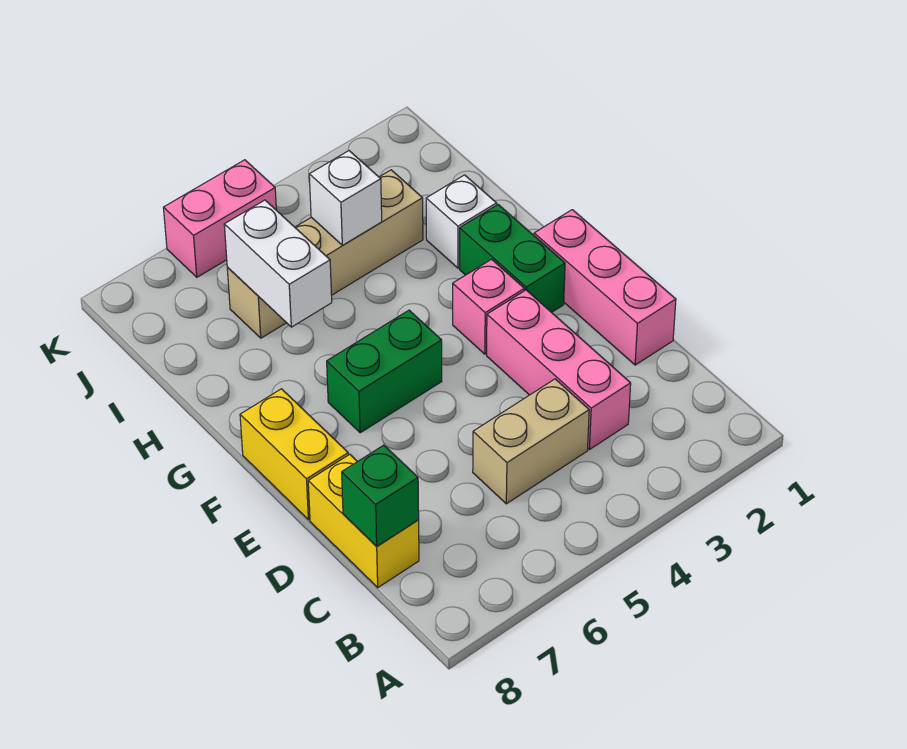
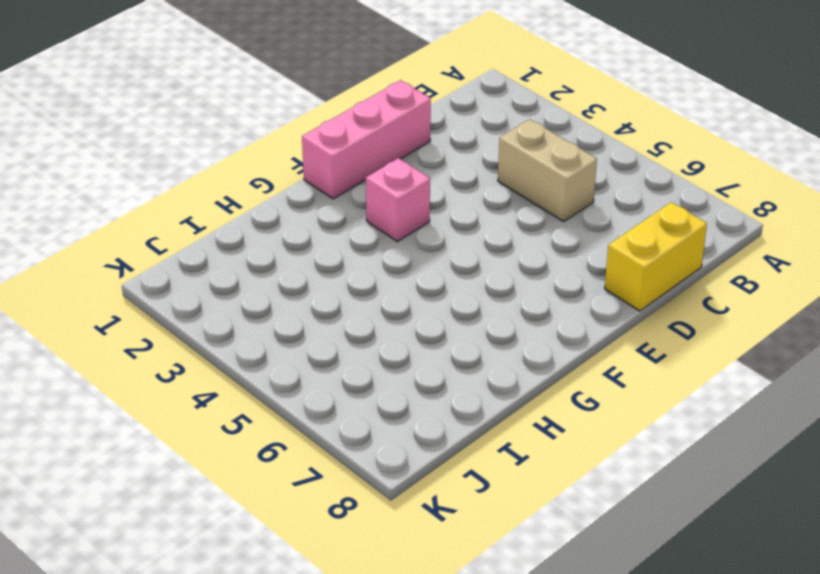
none -> pink 1x3 brick [487,290,631,449]
none -> yellow 1x2 brick [240,389,348,520]
none -> green 1x2 brick [460,205,565,312]

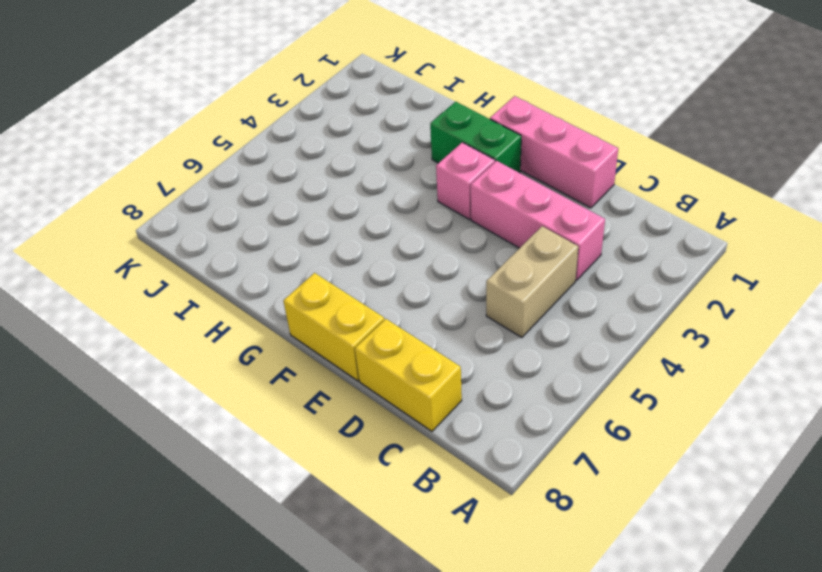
none -> green 1x2 brick [327,310,442,433]
none -> white 1x1 brick [426,175,497,268]
none -> tan 1x4 brick [227,170,423,338]

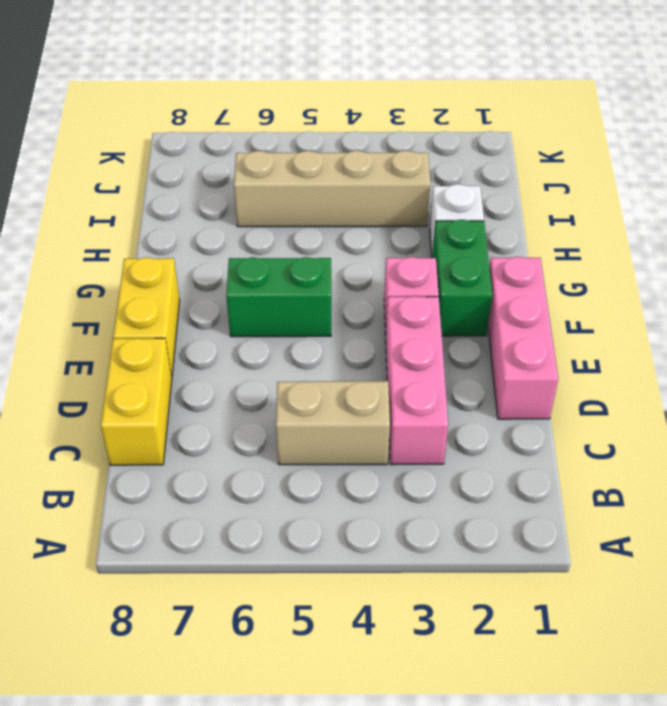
none -> pink 1x2 brick [163,160,276,277]
none -> green 1x1 brick [342,445,419,546]
none -> white 1x2 brick [224,200,332,327]

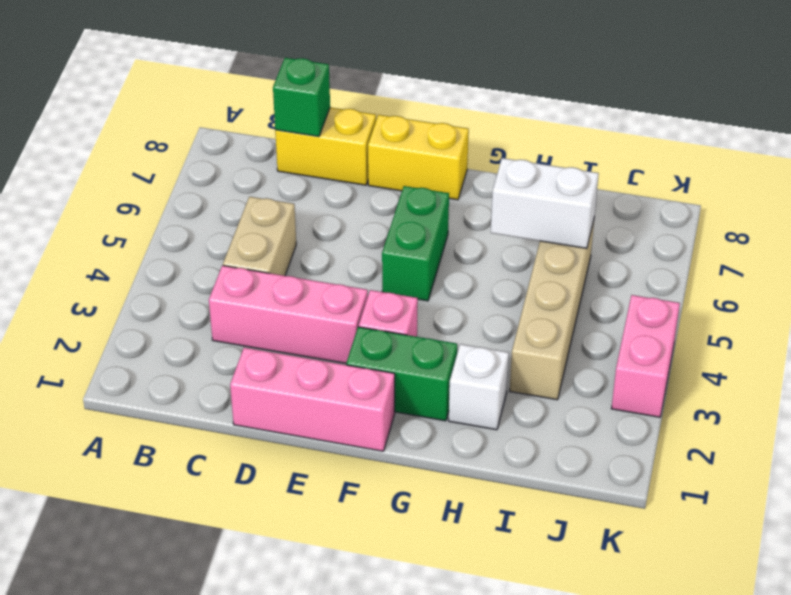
pink 1x2 brick [611,295,680,417] -> pink 1x2 brick moved to [163,160,276,277]
none -> white 1x1 brick [309,151,382,245]

